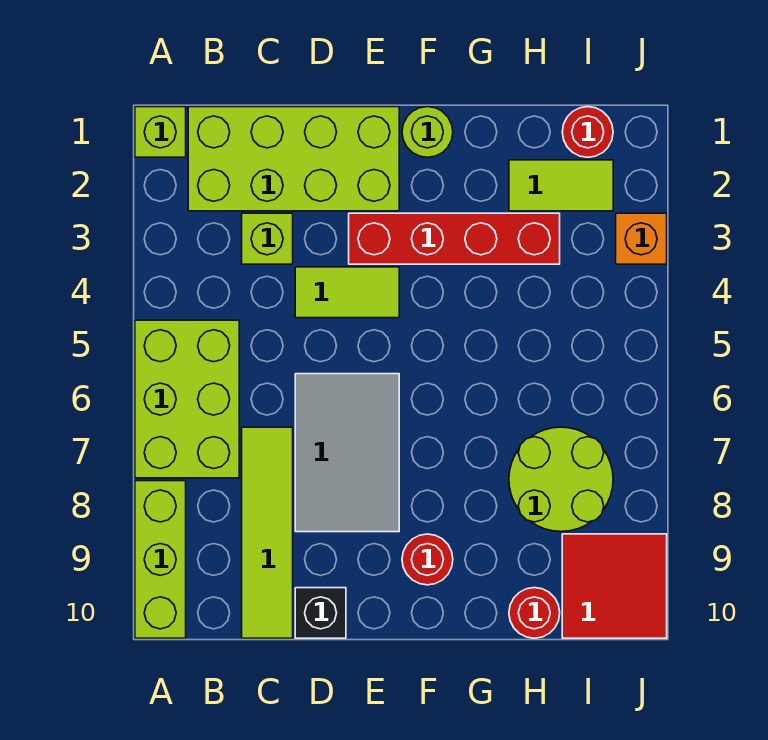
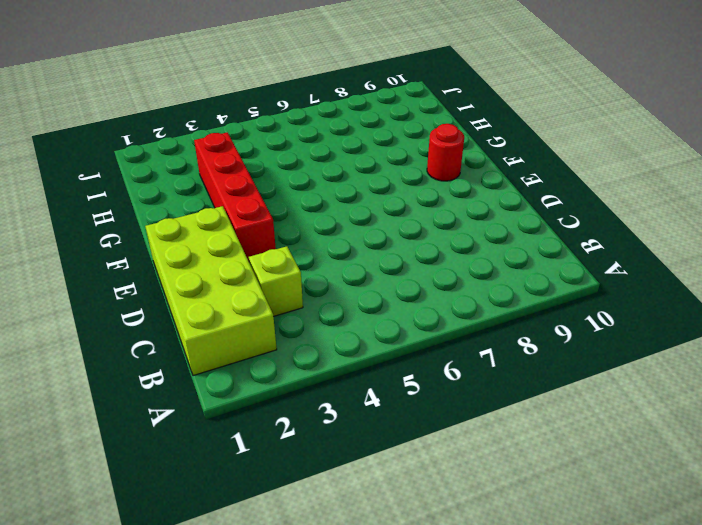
none -> lime 1x1 brick [135,107,186,157]
none -> lime 2x3 brick [135,320,239,478]
none -> lime 1x3 brick [135,481,186,638]

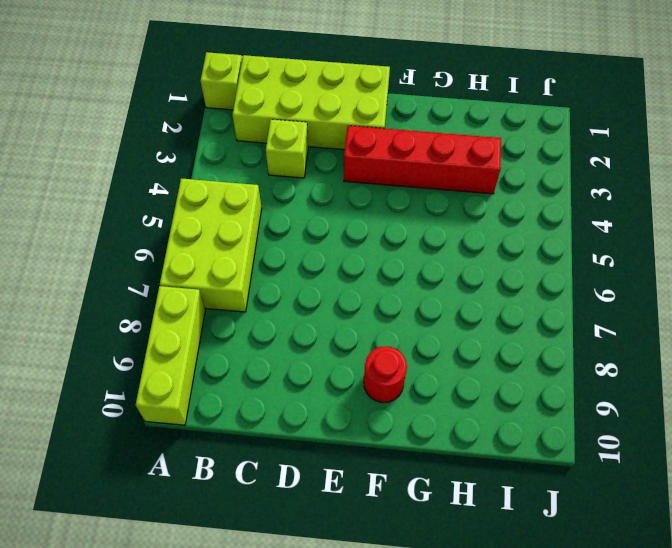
none -> lime 1x4 tile [242,427,293,638]
none -> lime 1x2 tile [295,267,399,318]
none -> grey 2x3 tile [295,374,399,532]

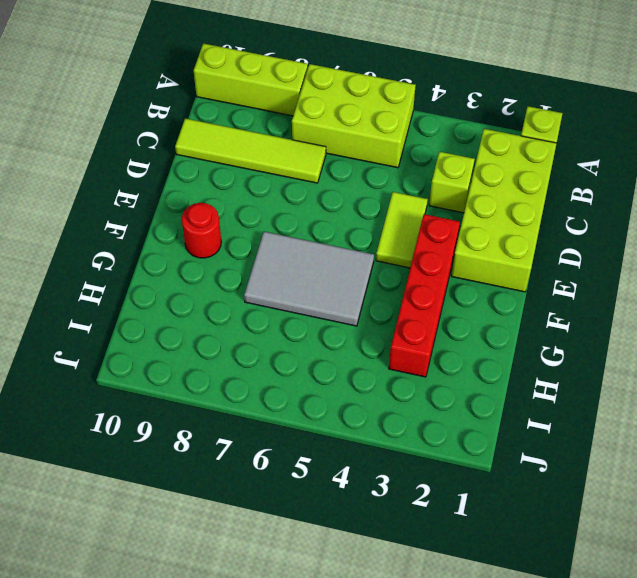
grey 2x3 tile [244,232,374,326] -> grey 2x3 tile moved to [295,374,399,532]
none -> black 1x1 brick [295,588,346,638]
none -> lime 1x1 round brick [402,107,453,157]
none -> lime 1x2 tile [509,160,613,211]

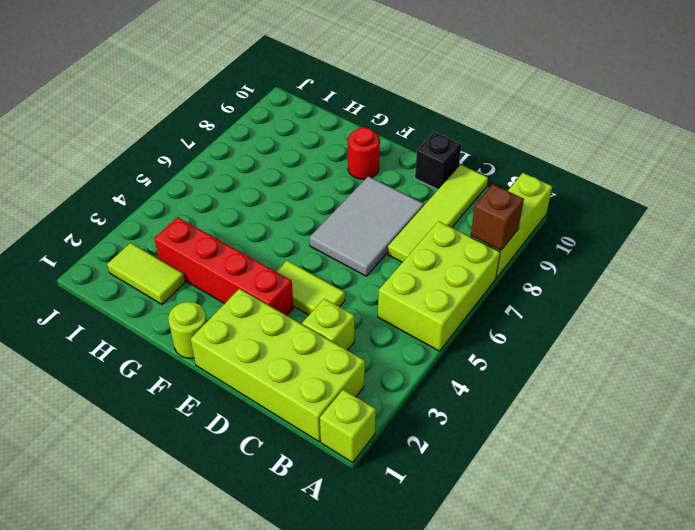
brown 1x1 brick [471,184,524,250] -> none
none -> lime 2x2 round brick [509,427,613,532]
none -> red 1x1 round brick [509,588,560,638]
none -> red 1x1 round brick [562,107,613,157]

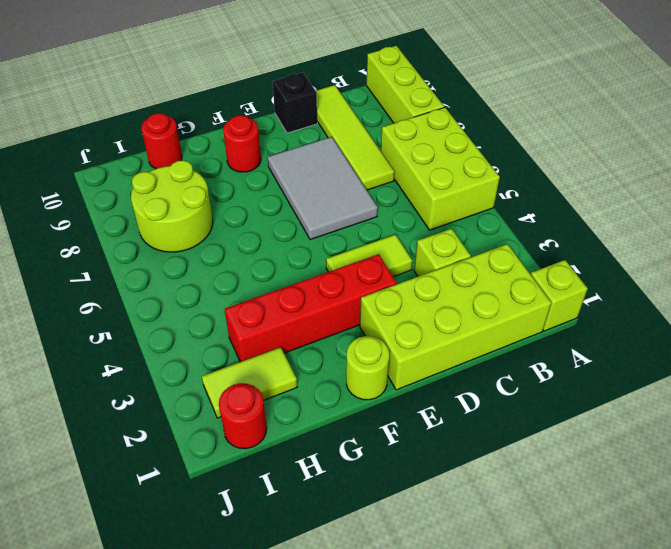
none -> red 2x2 tile [562,534,667,638]
none -> orange 1x1 brick [616,213,667,264]

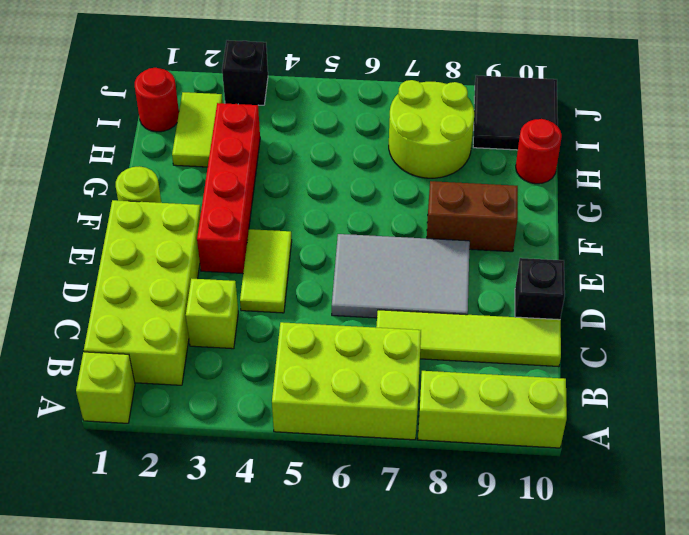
brown 1x2 brick [427,181,518,252] -> red 1x1 round brick [402,534,453,585]
black 2x2 tile [473,75,558,150] -> red 2x2 tile [562,534,667,638]
black 1x1 brick [222,40,268,105] -> orange 1x1 brick [616,213,667,264]

